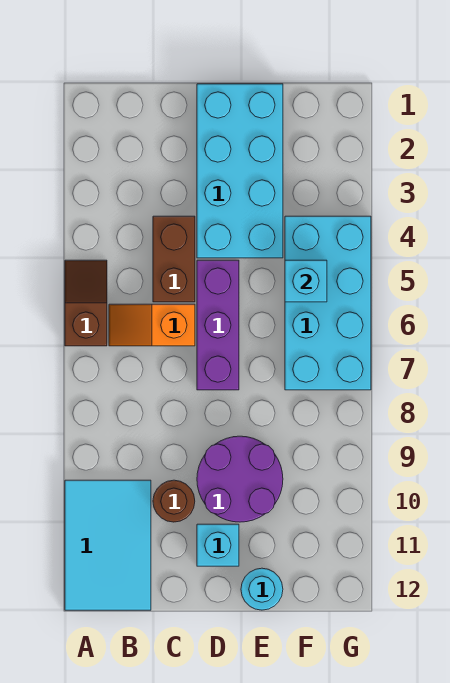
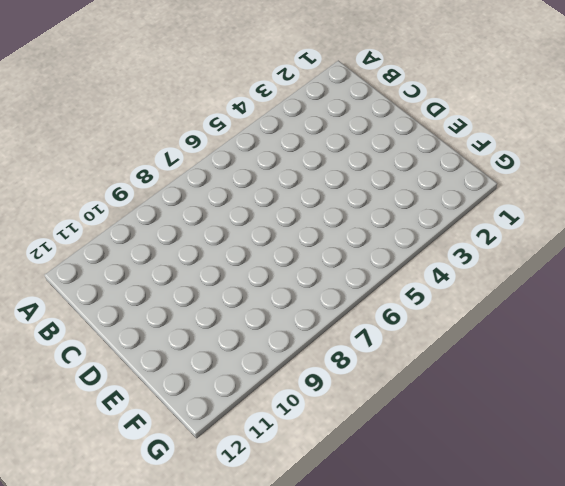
none -> brown 1x2 slope [65,260,107,346]
none -> cyan 2x3 tile [65,480,151,610]
none -> orange 1x2 slope [109,304,195,346]

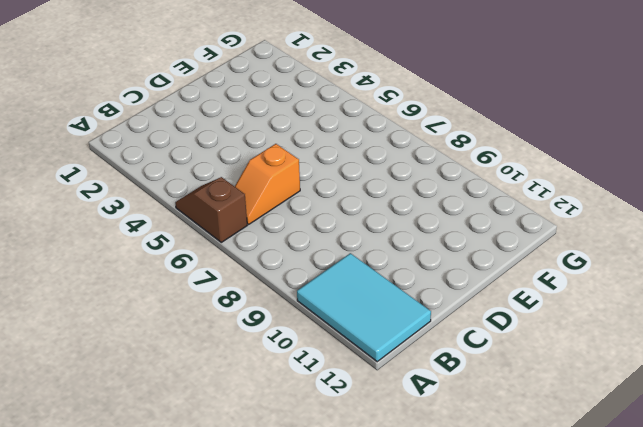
none -> brown 1x2 brick [153,216,195,302]
none -> brown 1x1 round brick [153,480,195,522]
none -> cyan 2x4 brick [197,84,283,258]

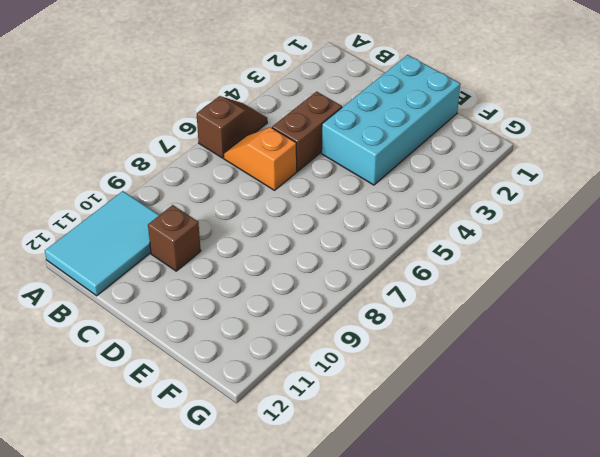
brown 1x1 brick [148,205,201,271] -> brown 1x1 round brick [153,480,195,522]
none -> purple 1x3 brick [197,260,239,390]
none -> purple 2x2 round brick [197,436,283,522]
none -> cyan 1x1 brick [197,524,239,566]

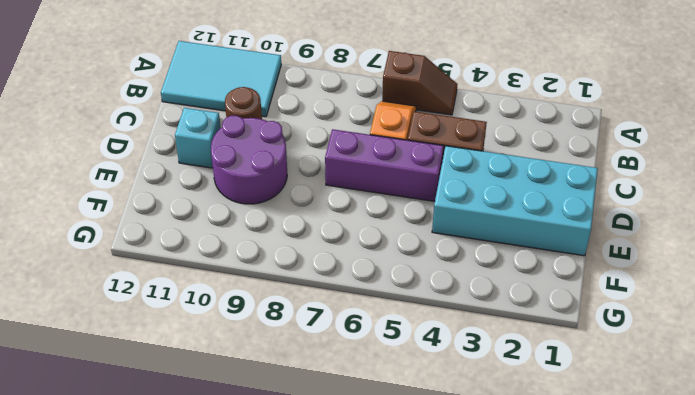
none -> cyan 1x1 round brick [241,568,283,610]
none -> cyan 2x4 brick [285,216,371,390]
none -> cyan 1x1 brick [285,260,327,302]

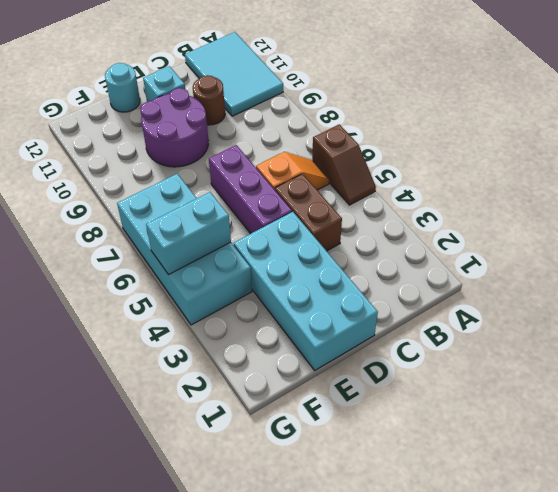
cyan 1x2 brick [146,192,231,275] -> cyan 1x1 brick [285,260,327,302]

